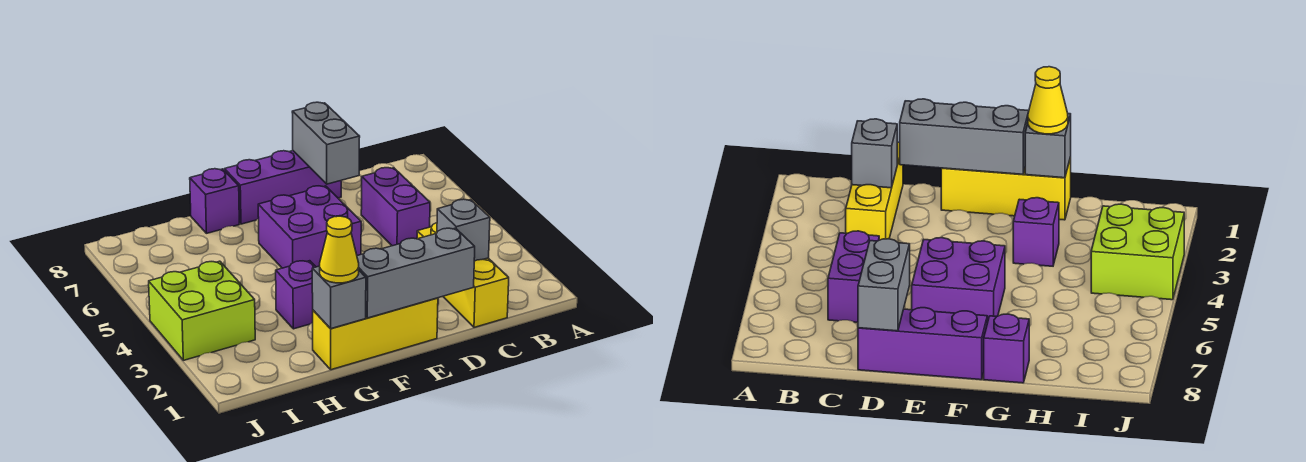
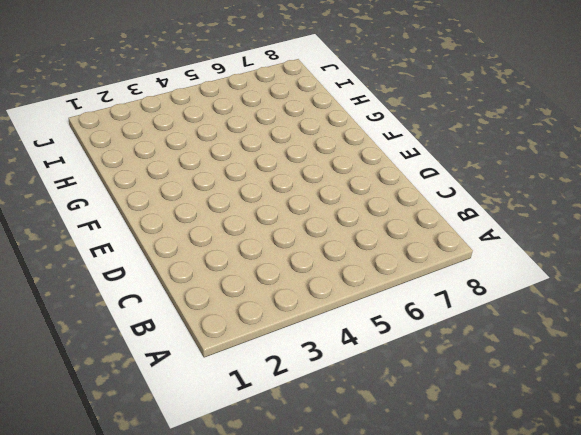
none -> yellow 1x3 brick [417,223,509,327]
none -> purple 1x2 brick [361,168,430,246]
none -> purple 1x3 brick [224,151,341,224]

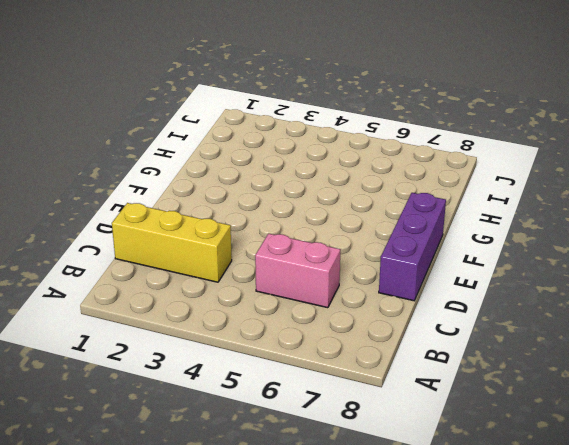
pink 1x2 brick [255,234,341,308] -> purple 1x2 brick [361,168,430,246]
none -> yellow 1x3 brick [313,298,438,370]
none -> purple 2x2 brick [258,186,361,268]
none -> purple 1x1 brick [276,261,316,329]

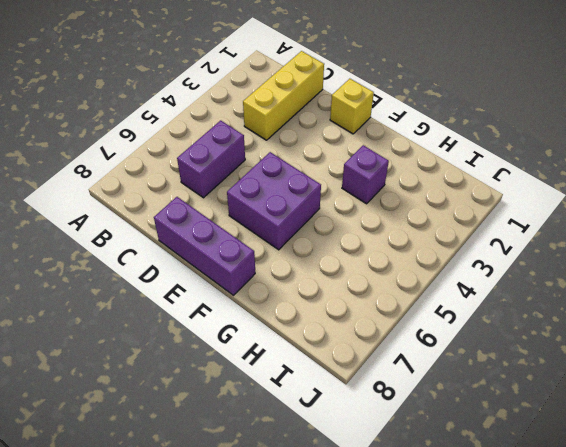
yellow 1x1 brick [330,79,374,134] -> yellow 1x3 brick [313,298,438,370]
none -> purple 1x1 brick [190,169,239,233]
none -> lime 2x2 brick [149,261,255,360]
none -> grey 1x1 brick [437,199,490,261]

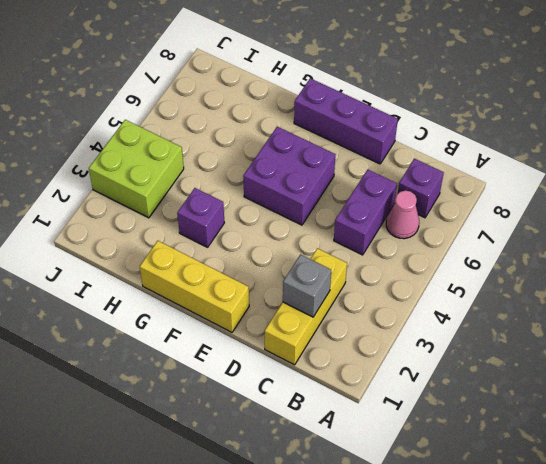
pink 1x1 cone [386,190,419,239] -> none
purple 1x1 brick [398,159,444,218] -> purple 1x1 brick moved to [190,169,239,233]
none -> grey 1x3 brick [357,228,475,318]
none -> grey 1x2 brick [292,102,360,184]
none -> grey 1x1 brick [312,266,366,329]

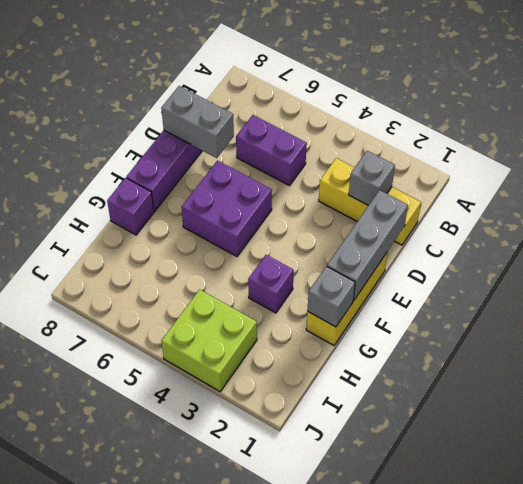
none -> yellow 1x1 cone [320,216,359,283]

